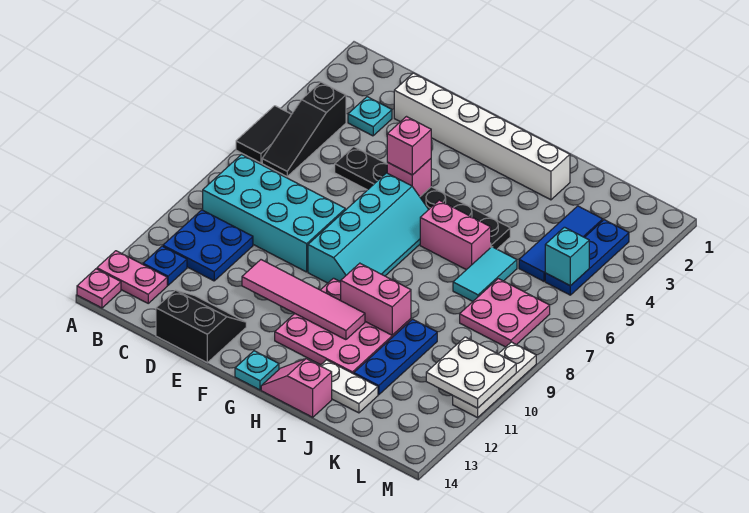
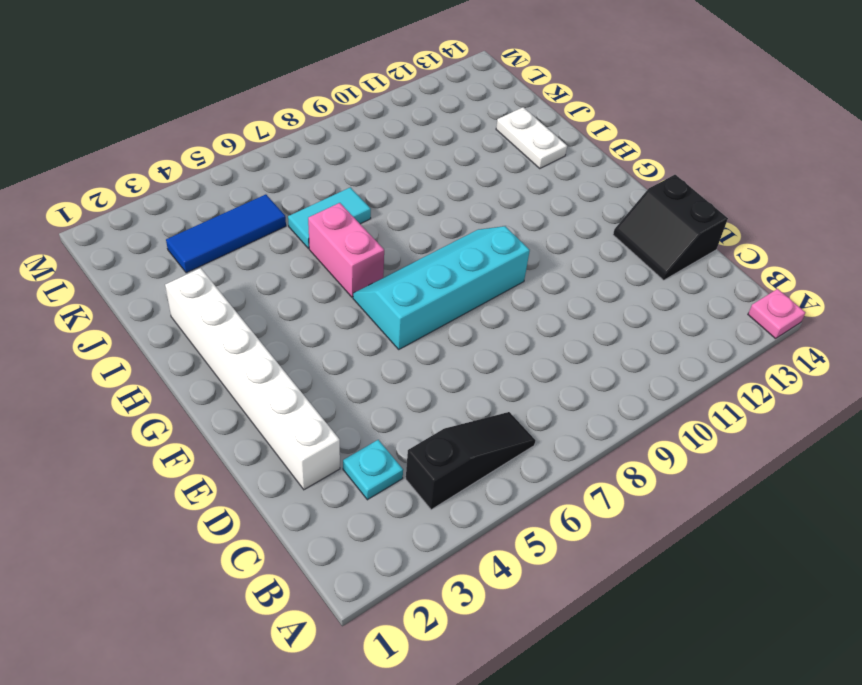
none -> black 1x2 tile [236,106,291,163]
none -> pink 1x2 plate [97,251,167,303]
none -> cyan 2x4 brick [203,155,345,272]

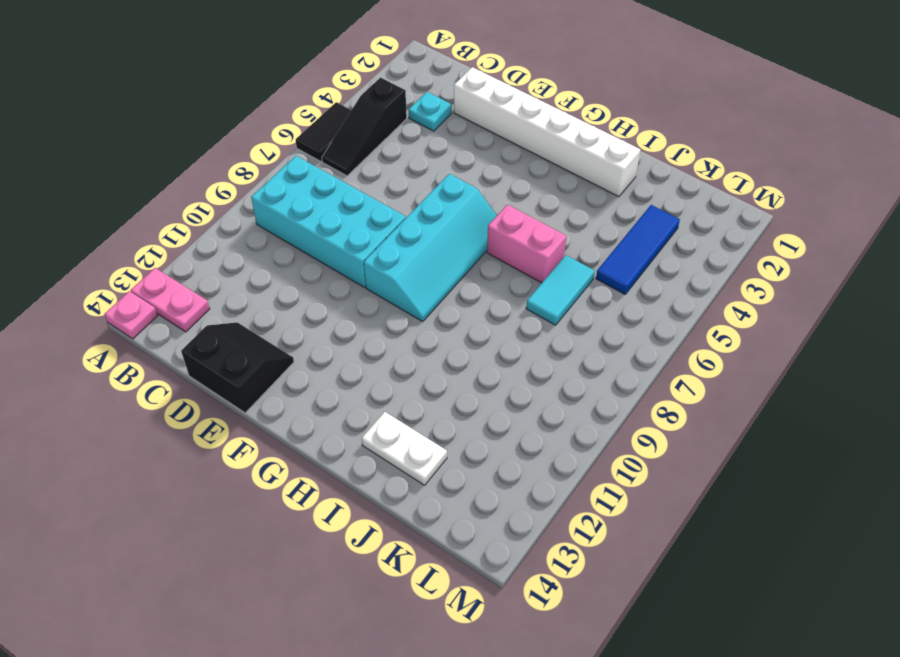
none -> blue 2x2 plate [163,210,253,281]
none -> blue 1x1 plate [143,246,187,285]
none -> black 1x6 plate [335,147,510,249]

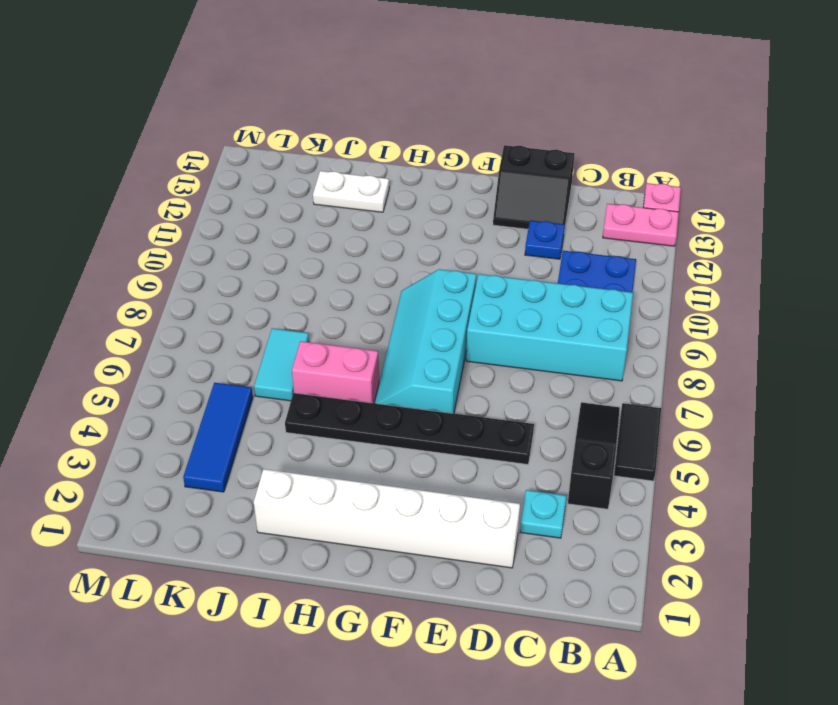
blue 1x1 plate [525,220,565,259] -> blue 1x1 plate moved to [143,246,187,285]
none -> pink 3x3 plate [275,278,411,374]
none -> cyan 1x1 plate [235,351,279,390]
none -> pink 1x2 slope [261,359,332,417]

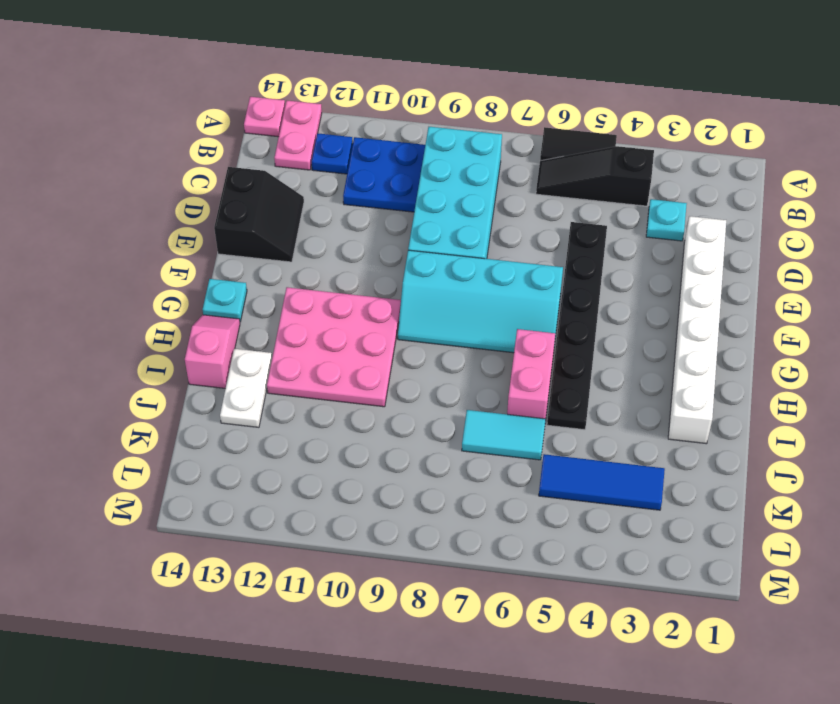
none -> blue 1x3 plate [354,319,437,395]
none -> pink 2x2 plate [460,279,550,347]
none -> blue 1x3 plate [545,220,629,295]

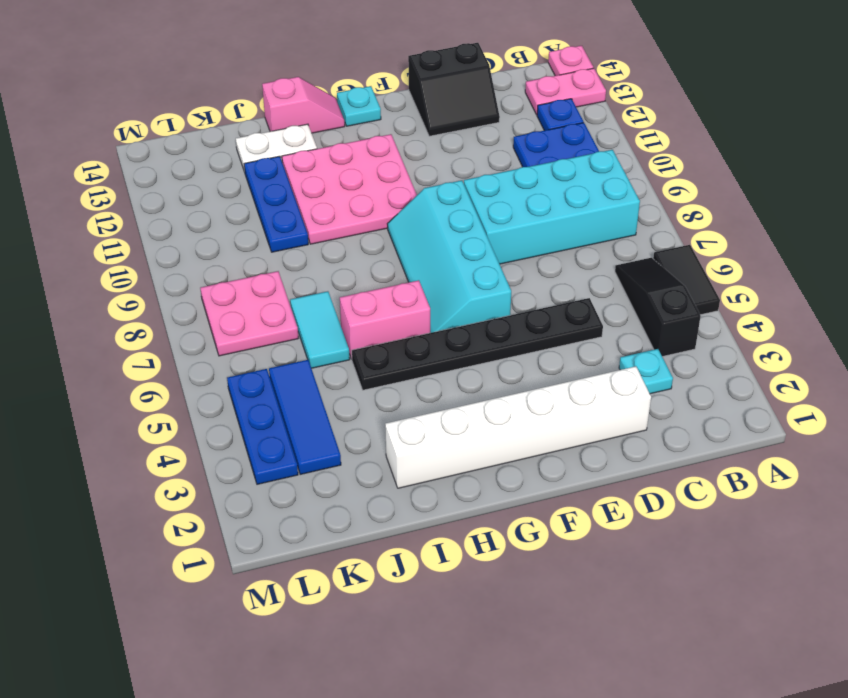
none -> white 1x3 plate [453,342,536,418]
none -> pink 1x4 tile [242,260,365,340]
none -> pink 1x1 brick [387,159,431,197]

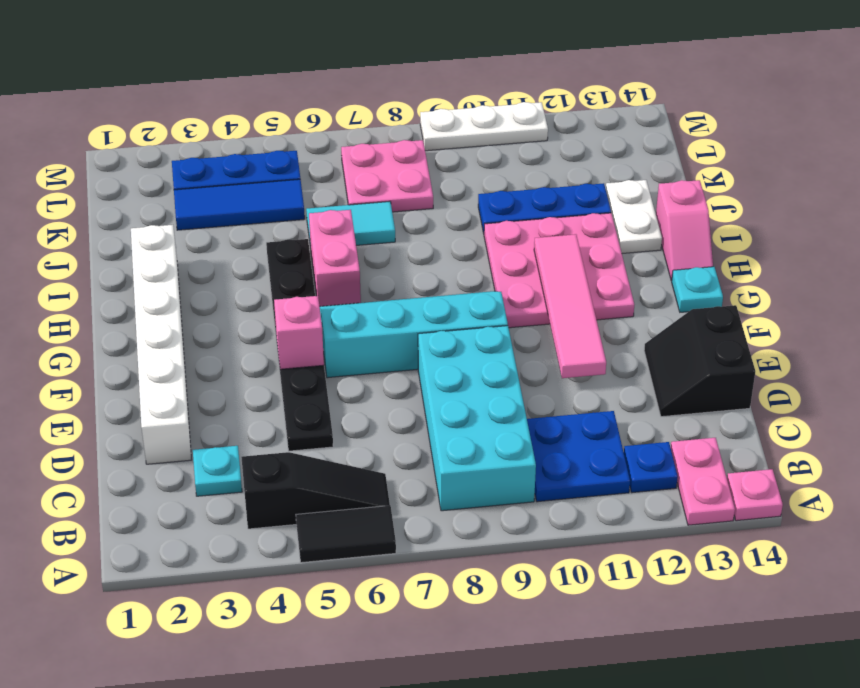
none -> pink 1x2 brick [341,263,411,335]
none -> cyan 1x1 brick [545,227,589,286]
none -> white 2x2 plate [426,337,516,408]

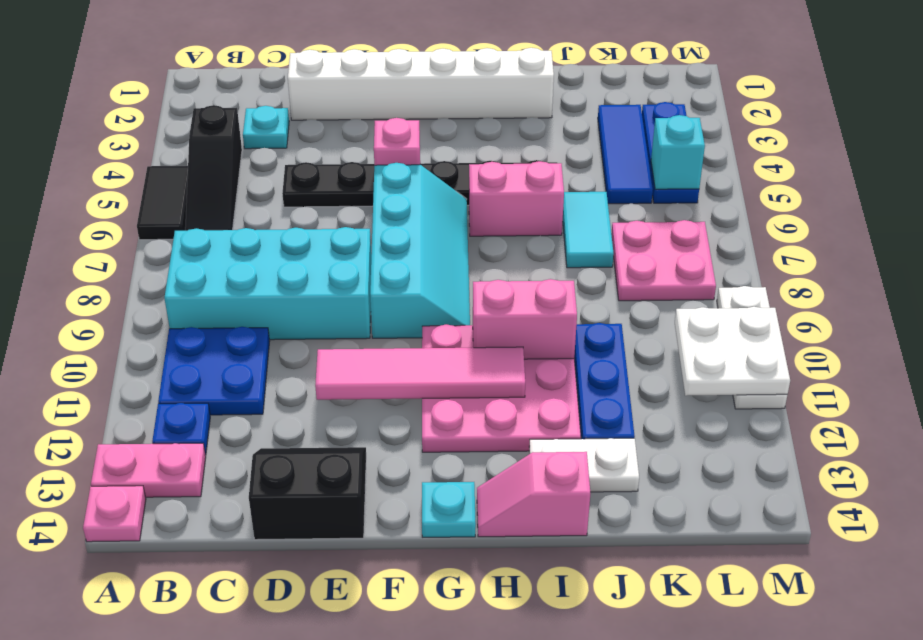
none -> pink 1x1 brick [387,117,431,175]

